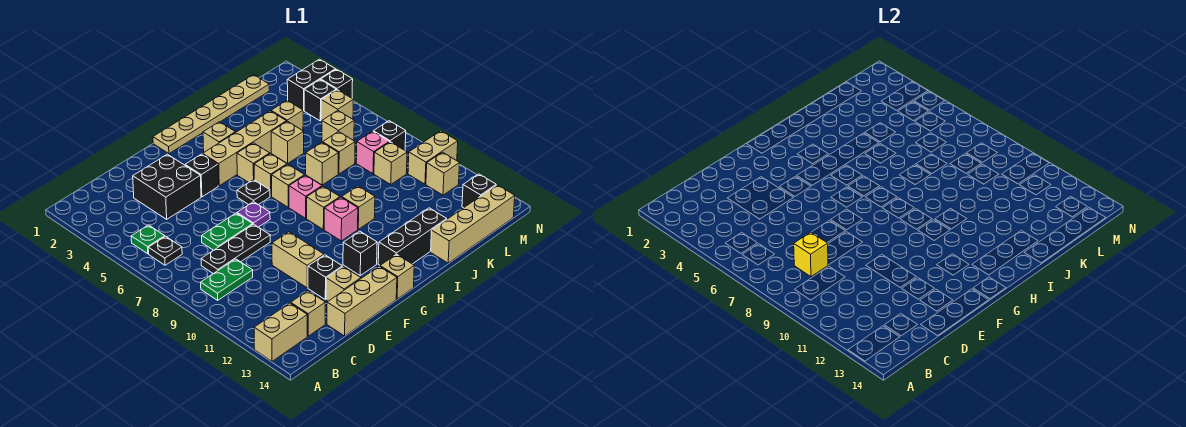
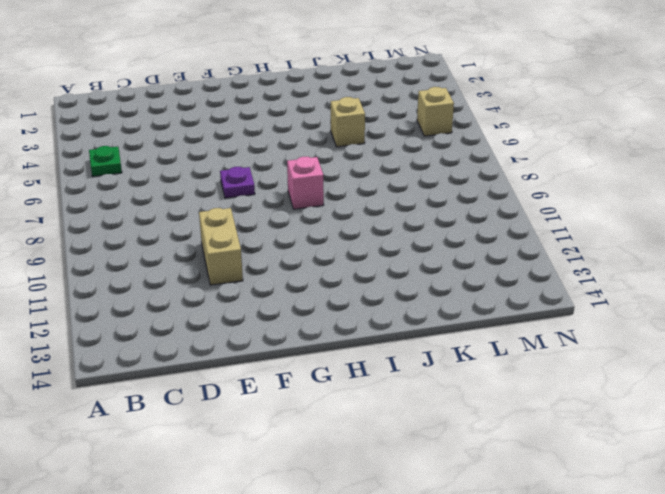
none -> tan 1x2 brick [254,303,307,361]
none -> black 1x1 plate [148,236,182,265]
none -> green 1x2 plate [201,259,253,300]
none -> black 1x3 plate [201,224,270,274]

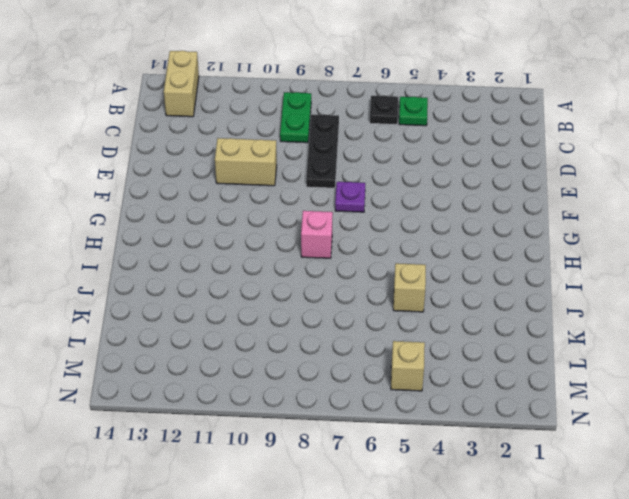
none -> tan 1x1 brick [291,291,325,336]
none -> black 2x2 brick [133,154,201,219]
none -> green 1x2 plate [202,213,253,250]
none -> tan 1x3 brick [327,266,397,336]

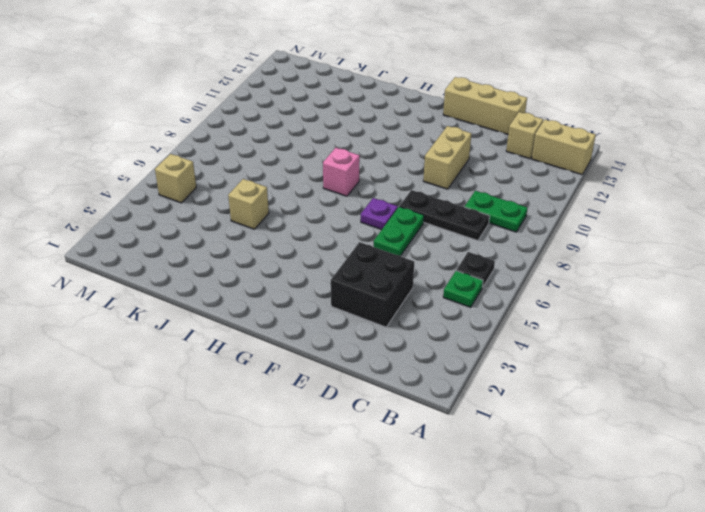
green 1x2 plate [374,207,424,256] -> green 1x2 plate turned to [202,213,253,250]
none -> black 1x1 brick [308,255,342,300]
none -> tan 1x1 brick [326,267,361,301]
none -> black 1x1 brick [185,154,218,197]
none -> tan 1x6 plate [153,75,269,154]

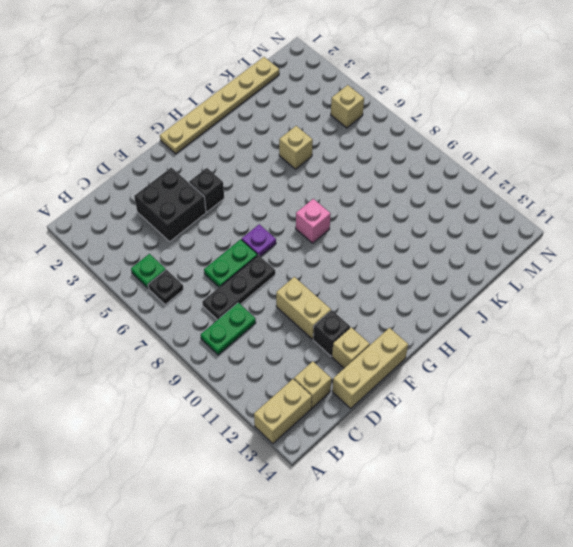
none -> tan 1x4 brick [203,111,286,186]
none -> black 1x1 plate [237,180,270,205]
none -> black 1x1 brick [343,231,377,275]
none -> tan 1x1 brick [380,254,414,299]

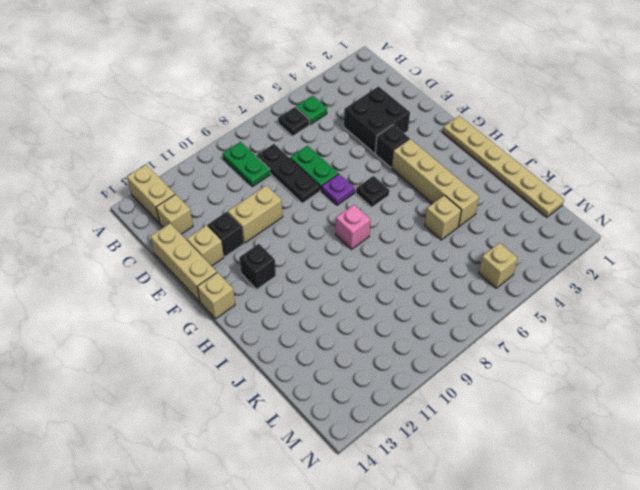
none -> tan 1x1 brick [203,122,236,152]
none -> tan 1x1 brick [237,143,270,183]
none -> tan 1x1 brick [254,153,287,196]
none -> tan 1x1 brick [272,164,305,207]

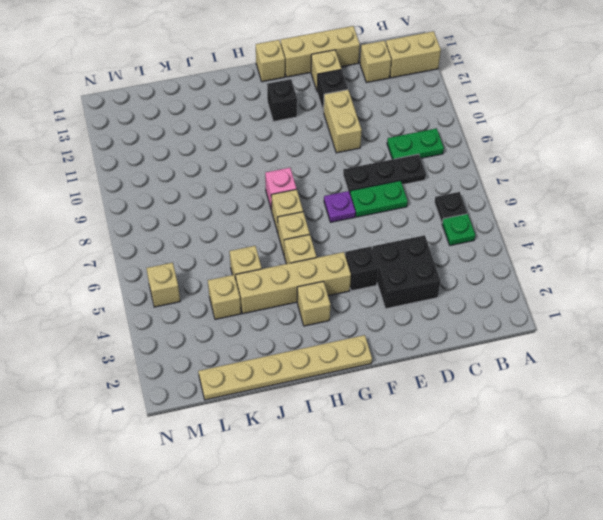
none -> black 1x1 plate [237,180,270,205]
none -> tan 1x1 brick [307,186,340,230]
none -> pink 1x1 brick [324,197,358,241]
none -> black 1x3 brick [378,208,447,265]

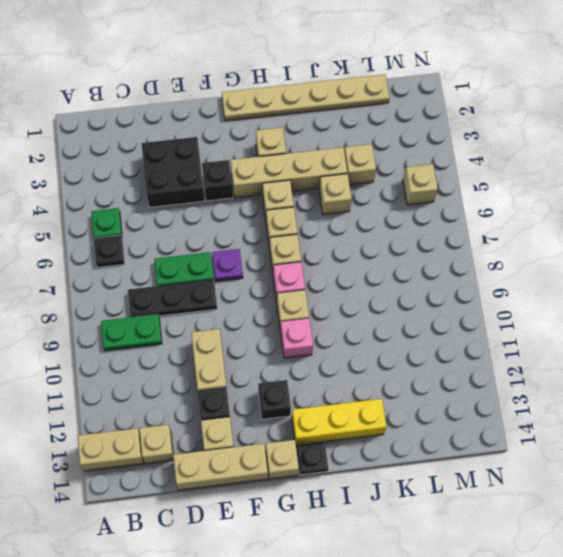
yellow 1x3 brick [292,399,386,444] -> black 1x3 brick [378,208,447,265]
black 1x1 plate [296,441,328,475] -> black 1x1 plate moved to [237,180,270,205]
none -> tan 1x1 brick [342,186,375,229]
none -> tan 1x1 brick [306,142,338,185]
none -> tan 1x4 brick [431,185,515,263]
none -> tan 1x1 brick [323,131,355,174]

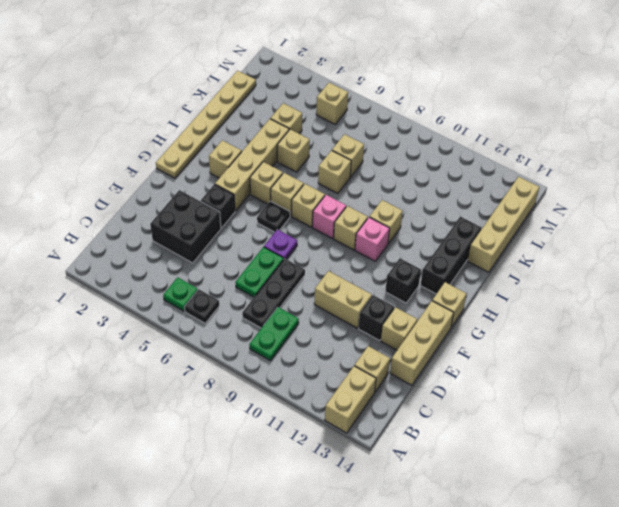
none -> tan 1x1 brick [322,111,354,143]
none -> pink 1x1 brick [356,131,389,174]
none -> tan 1x1 brick [374,142,407,184]
none -> black 1x2 brick [287,59,336,111]

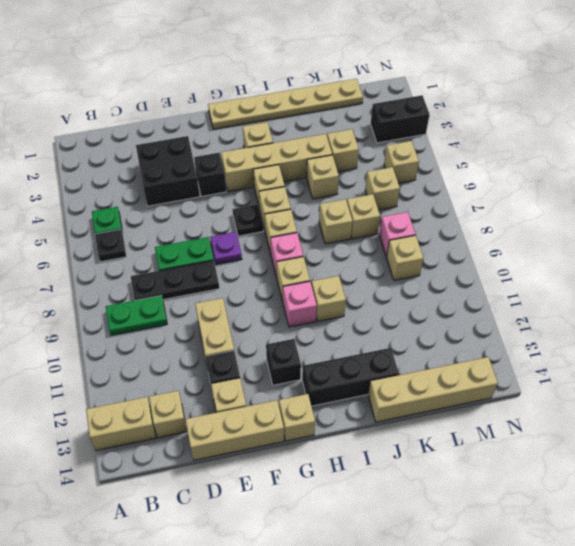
none -> black 1x1 brick [304,80,336,121]
none -> black 1x1 brick [373,121,406,150]
none -> tan 1x2 brick [408,131,458,184]
none -> tan 1x1 brick [426,152,460,195]

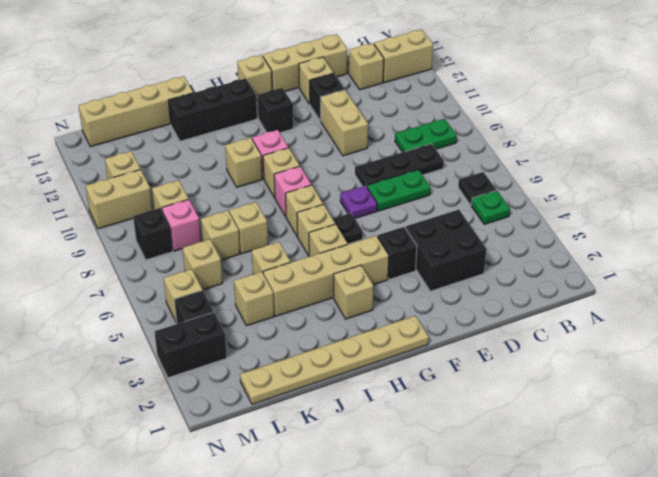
none -> black 1x1 brick [462,174,496,208]
none -> black 1x1 brick [321,69,353,98]
none -> yellow 1x1 brick [794,232,828,277]

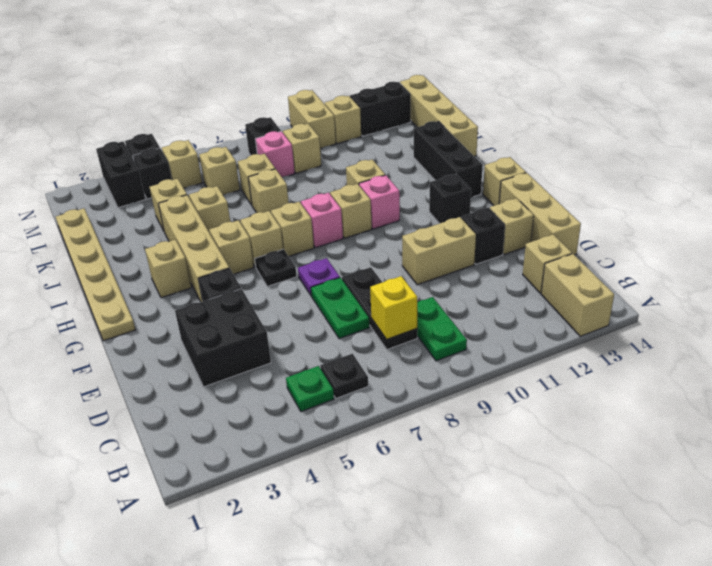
black 1x2 brick [350,82,411,136] -> black 1x1 brick [462,174,496,208]

